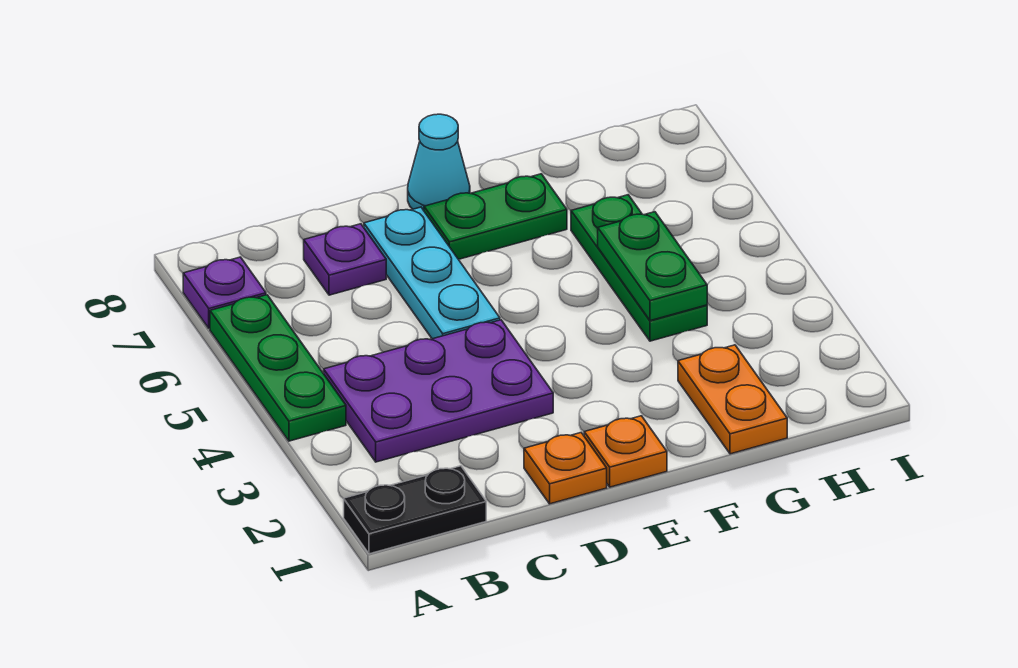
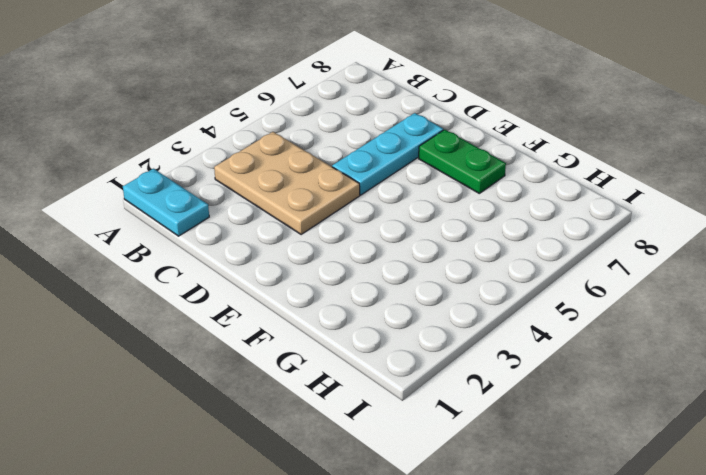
cyan 1x2 plate [123,169,209,236] -> black 1x2 plate [344,466,486,554]
tan 2x3 plate [214,132,360,234] -> purple 2x3 plate [324,320,553,462]
none -> green 1x3 plate [210,295,346,441]
none -> purple 1x1 plate [183,257,266,328]
none -> purple 1x1 plate [304,224,386,295]

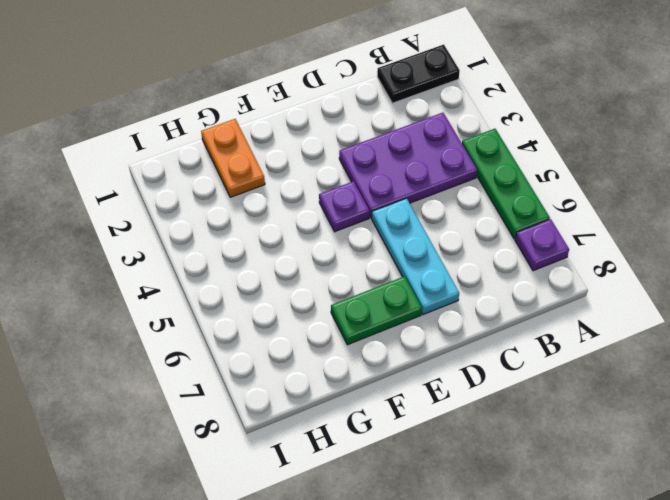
purple 1x1 plate [319,181,369,232] -> purple 1x1 plate moved to [304,224,386,295]
none -> orange 1x1 plate [524,433,607,504]
none -> orange 1x1 plate [584,416,667,487]
none -> cyan 1x1 cone [408,114,470,210]

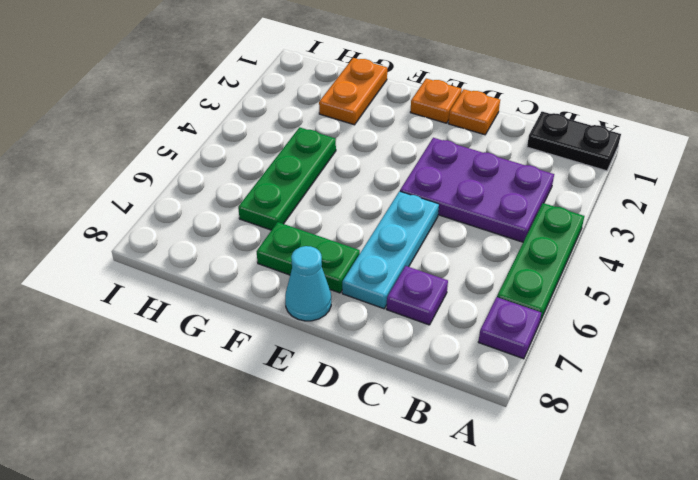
none -> green 1x2 plate [598,212,707,321]

